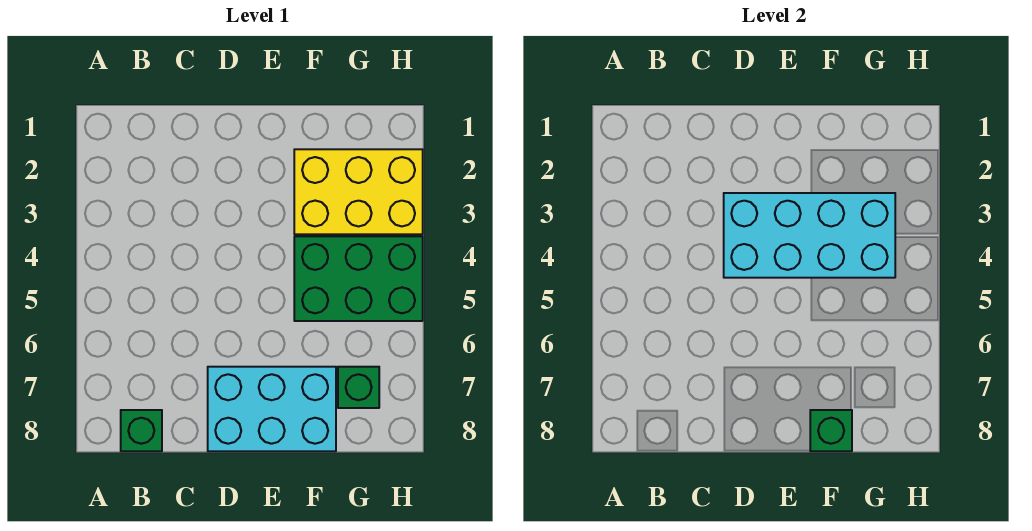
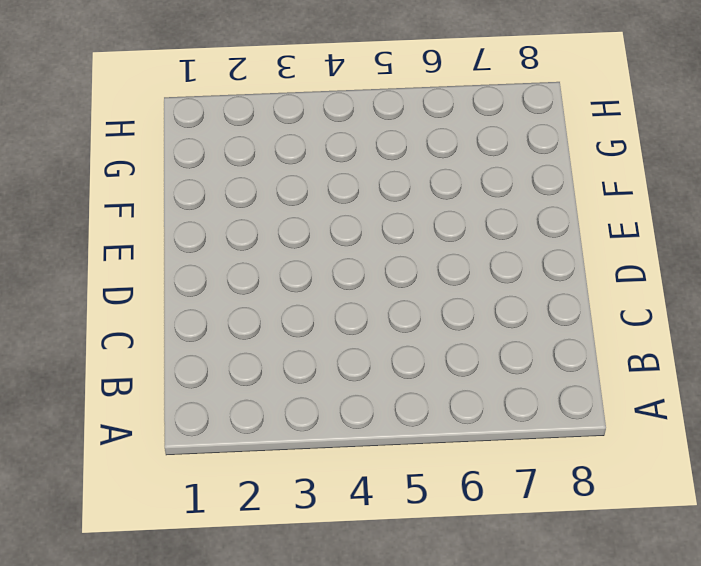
none -> green 1x1 brick [121,410,162,451]
none -> cyan 2x3 brick [208,367,336,451]

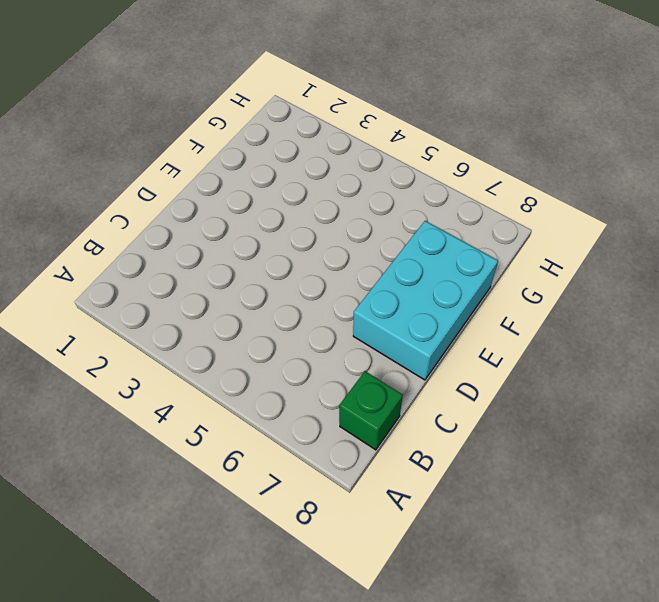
none -> yellow 2x3 brick [294,149,423,234]
none -> green 2x3 brick [294,236,423,321]

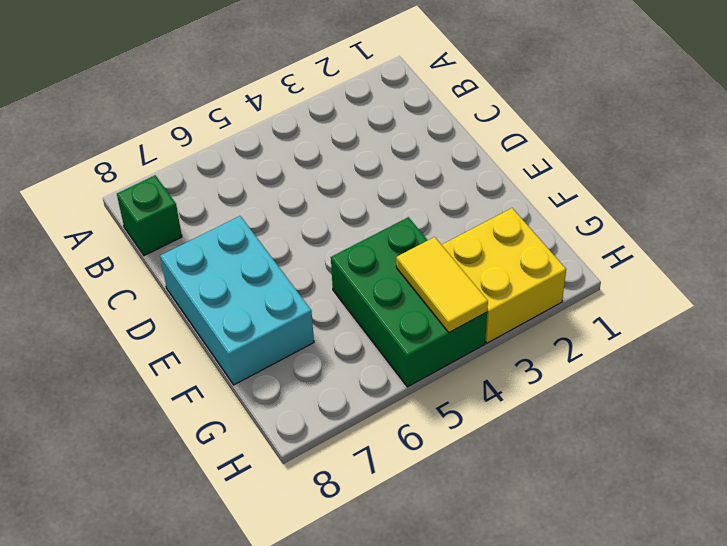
yellow 2x2 brick [442,208,566,343] -> yellow 2x3 brick [294,149,423,234]
yellow 1x2 tile [396,237,488,332] -> cyan 2x4 brick [724,193,895,278]
none -> green 1x1 brick [338,367,379,408]
none -> green 1x1 brick [810,410,852,451]

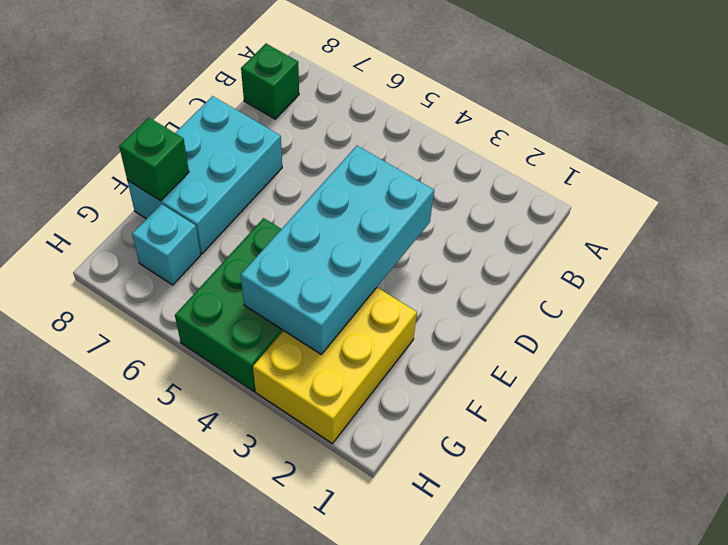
cyan 1x1 brick [132,204,201,285] -> green 1x1 brick [338,367,379,408]

